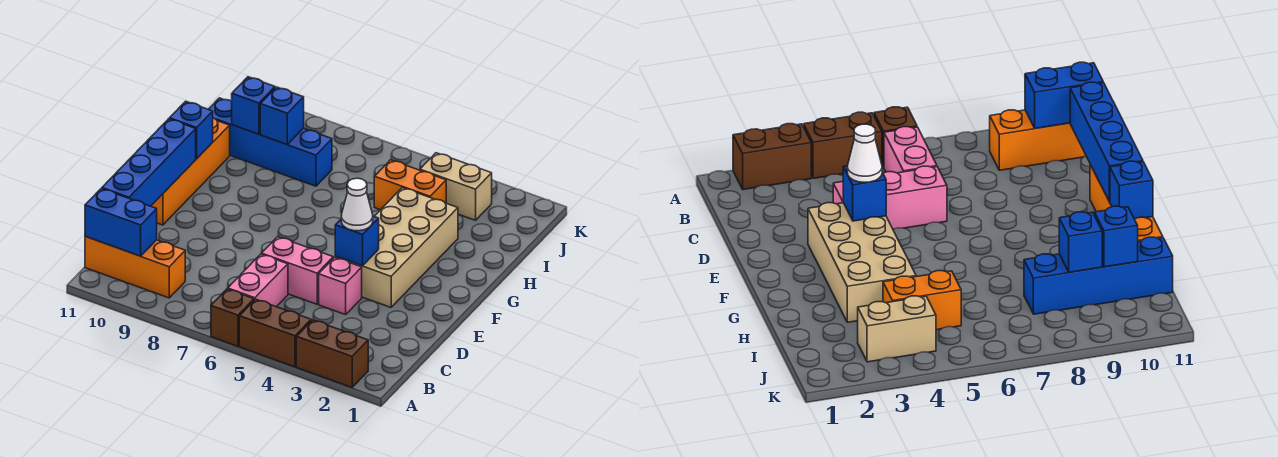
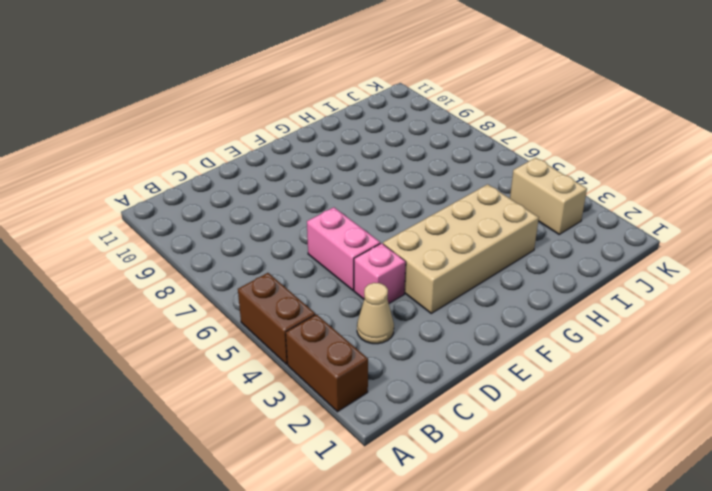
tan 1x1 cone [357,283,394,344] -> none
none -> brown 1x1 brick [211,289,254,346]
none -> pink 1x2 brick [228,254,288,307]
none -> orange 1x3 brick [85,236,185,298]

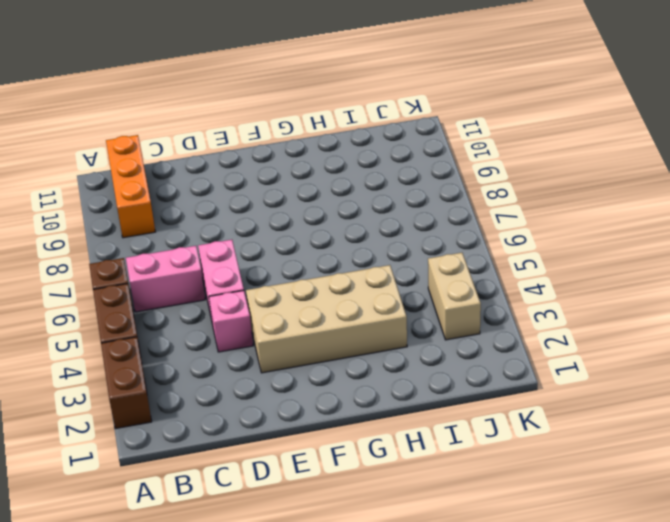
none -> orange 1x4 brick [151,118,230,225]
none -> orange 1x2 brick [374,160,446,210]
none -> blue 1x4 brick [208,98,332,186]

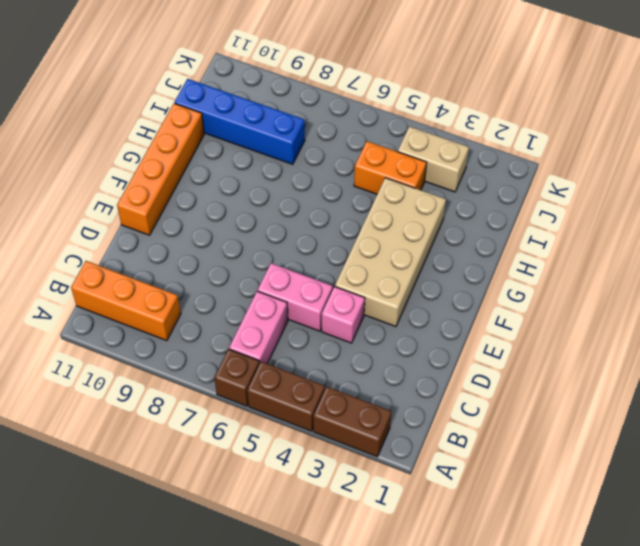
none -> blue 1x2 brick [85,189,157,256]
none -> blue 1x4 brick [102,119,196,206]
none -> blue 1x1 brick [335,216,379,266]

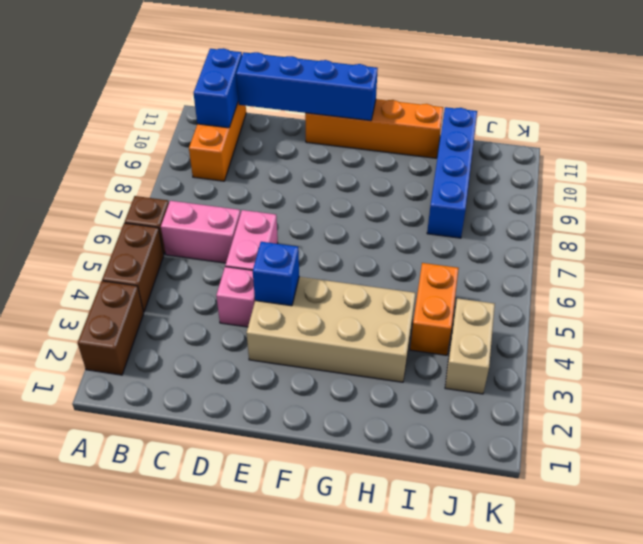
none -> blue 1x1 brick [169,101,213,159]
none -> blue 1x1 brick [260,87,304,145]
none -> blue 1x1 brick [232,77,275,134]

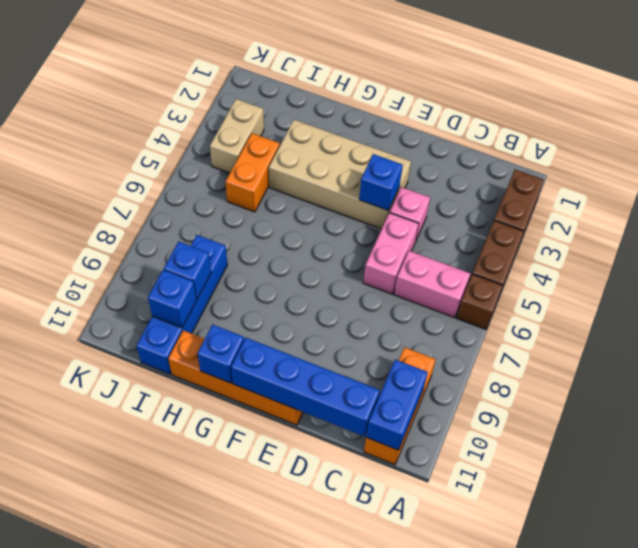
none -> white 1x1 cone [341,178,373,231]

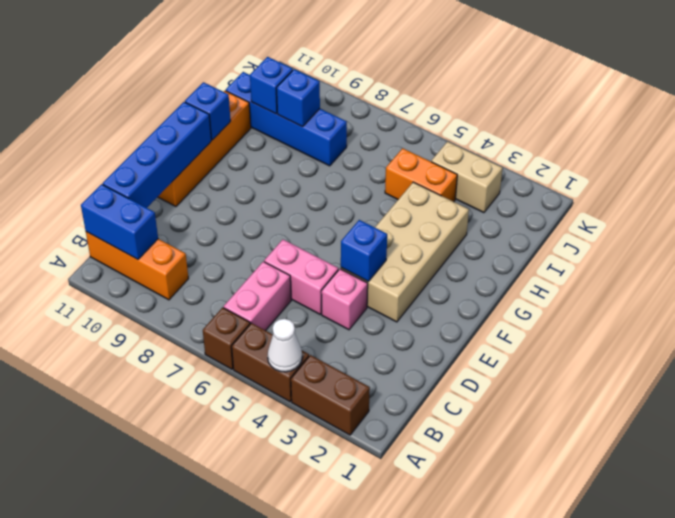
white 1x1 cone [268,319,302,372] -> white 1x1 cone moved to [341,178,373,231]

